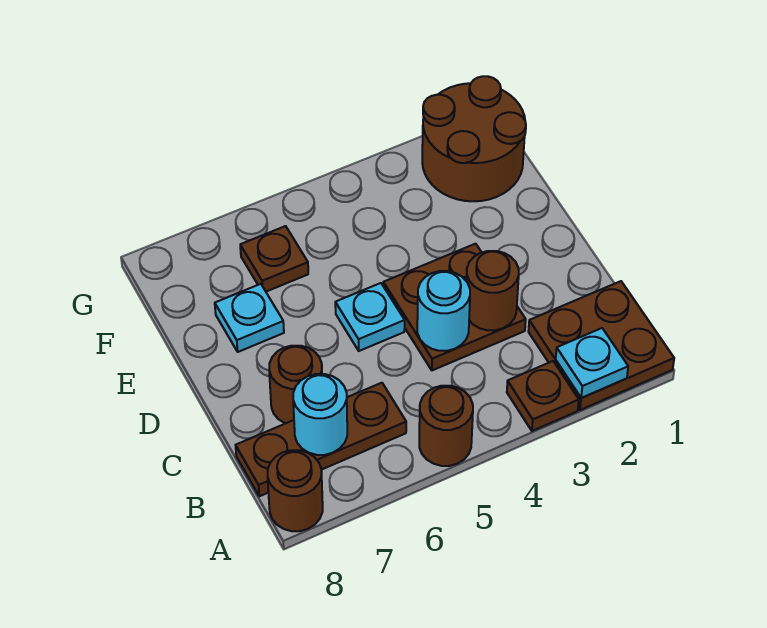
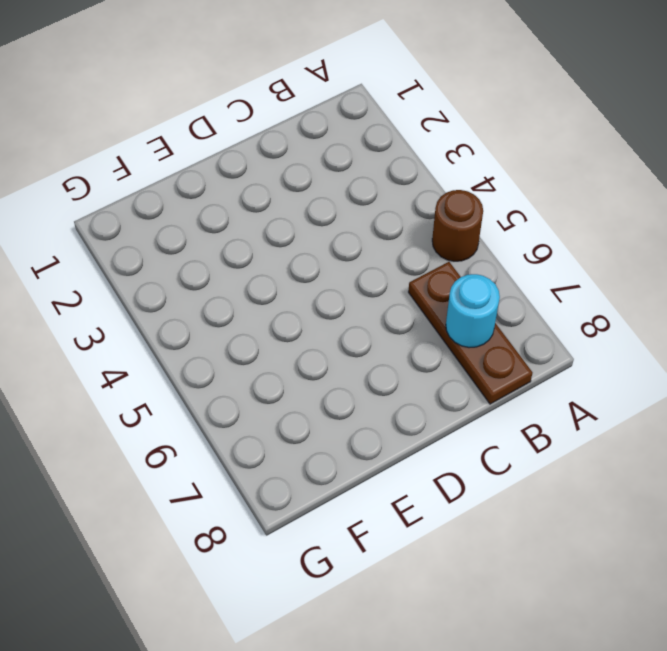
none -> brown 2x2 plate [528,281,674,410]
none -> brown 1x1 plate [507,361,579,431]
none -> brown 1x1 round brick [268,450,323,531]

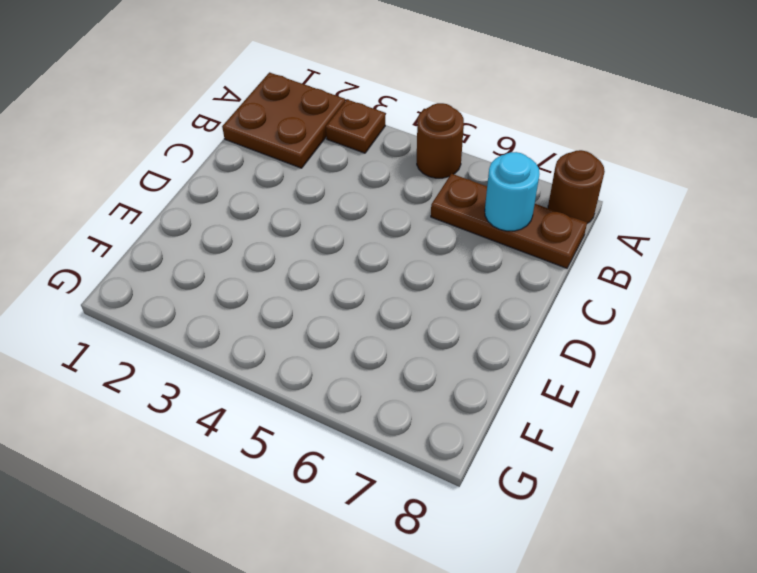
none -> brown 2x2 plate [383,244,526,370]
none -> brown 1x1 round brick [269,346,322,423]
none -> cyan 1x1 plate [335,283,405,351]

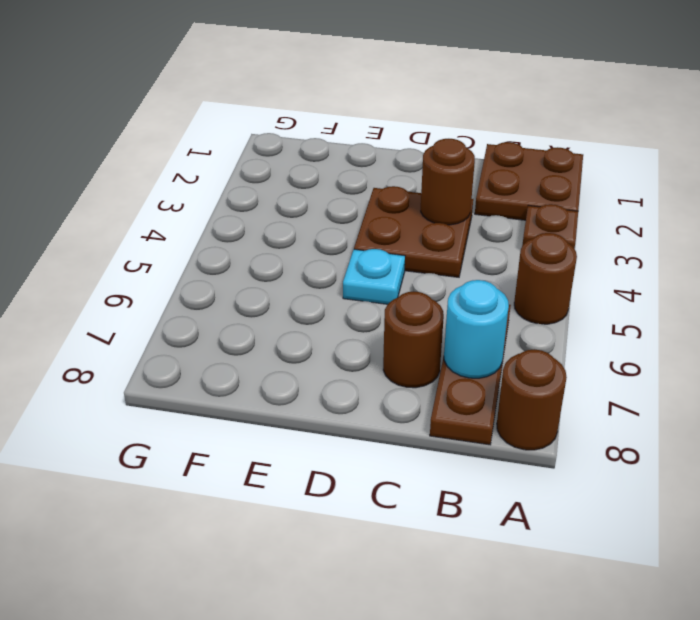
none -> cyan 1x1 plate [215,284,284,352]
none -> brown 2x2 round brick [422,76,526,201]
none -> brown 1x1 plate [240,226,308,292]

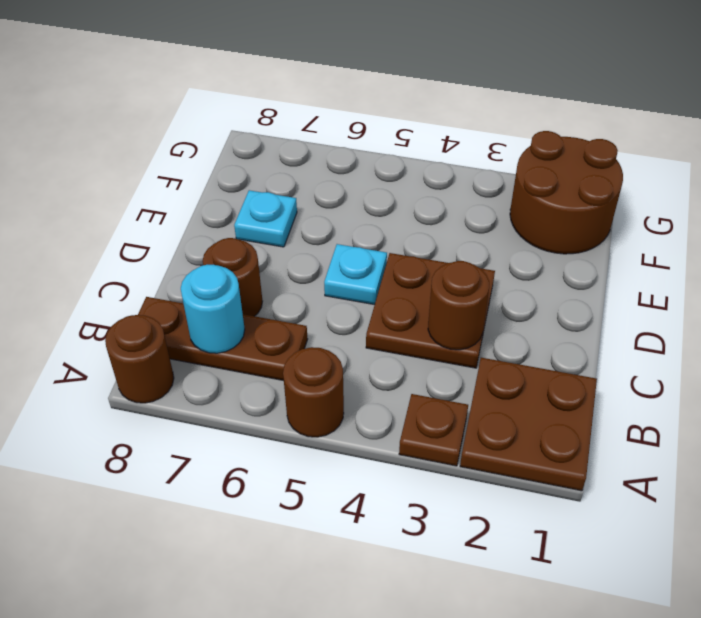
none -> brown 1x1 plate [240,226,308,292]
none -> cyan 1x1 plate [556,328,628,398]
none -> cyan 1x1 round brick [417,271,470,351]

